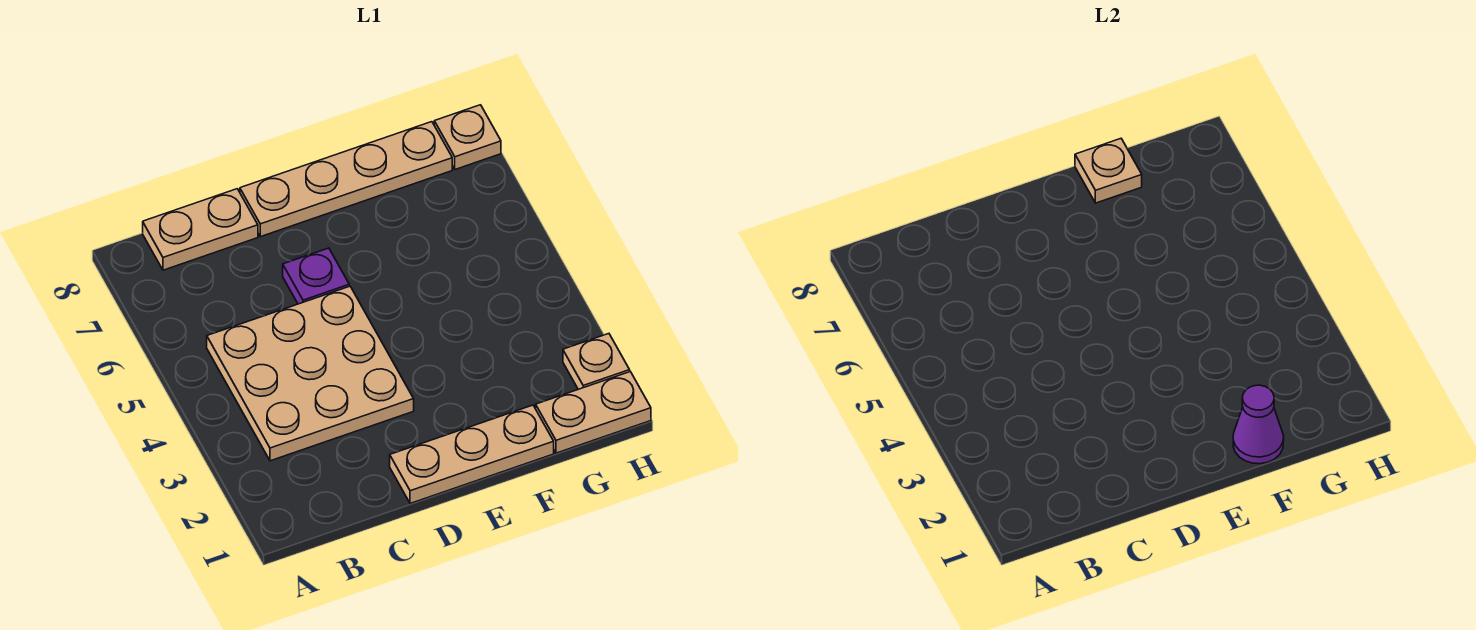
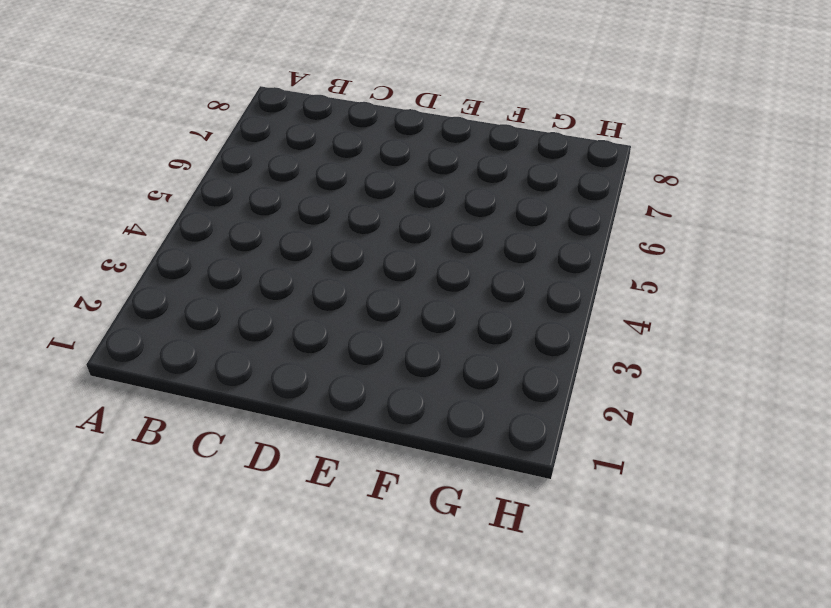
none -> tan 3x3 plate [207,286,414,461]
none -> tan 1x2 plate [143,189,258,270]

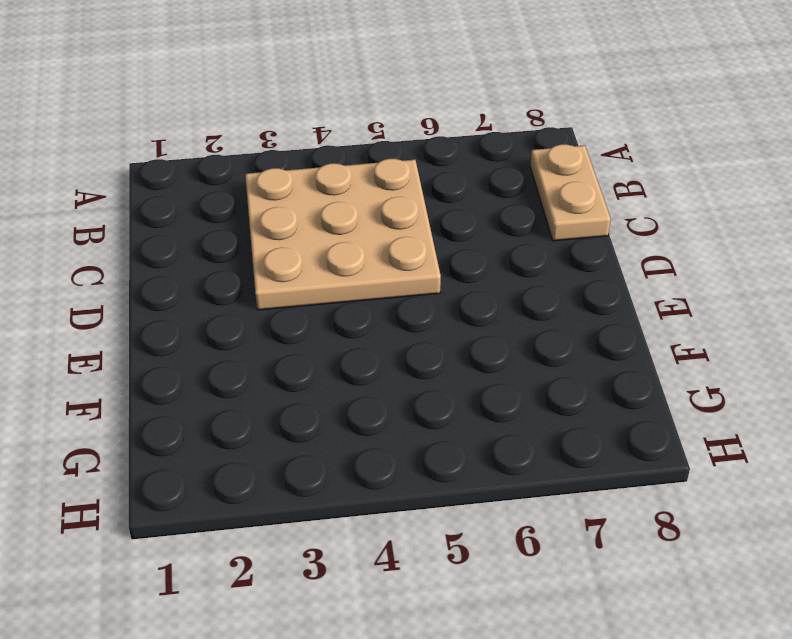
none -> tan 1x3 plate [390,405,554,504]
none -> purple 1x1 plate [283,248,349,304]

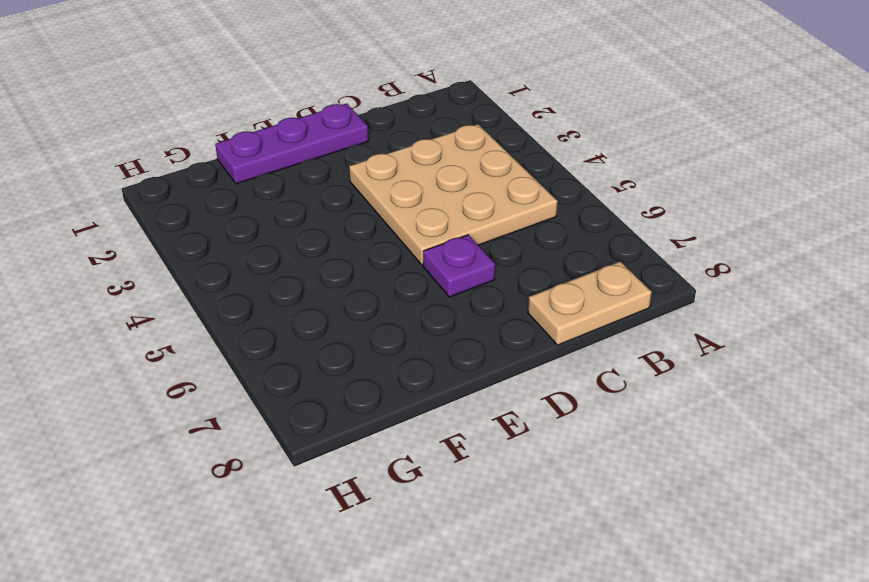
purple 1x3 plate [215,103,368,184] -> tan 1x3 plate [390,405,554,504]
none -> tan 1x4 plate [240,122,452,237]
none -> tan 1x2 plate [536,372,651,453]

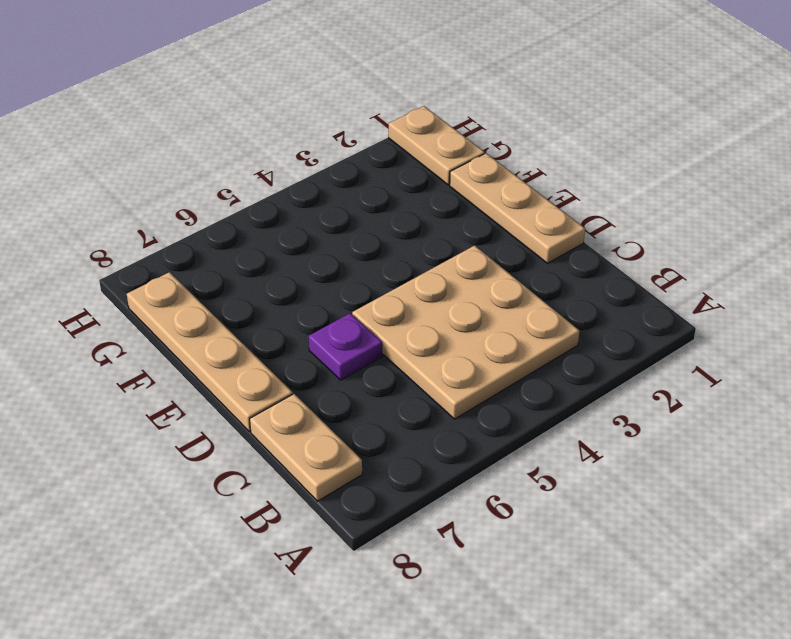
none -> tan 1x1 plate [563,334,630,389]
none -> tan 1x1 plate [434,105,501,169]

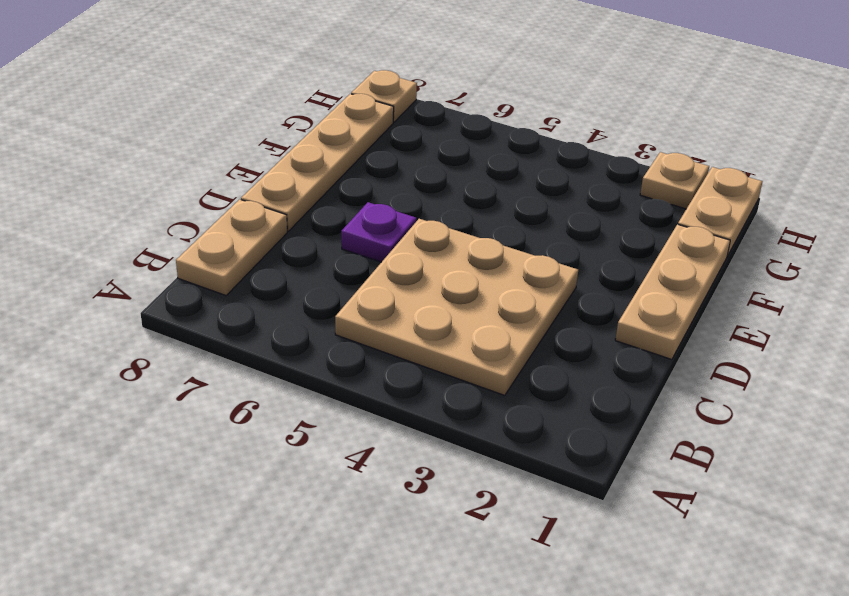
none -> purple 1x1 cone [1233,385,1284,464]
none -> tan 1x1 plate [1075,139,1142,203]

